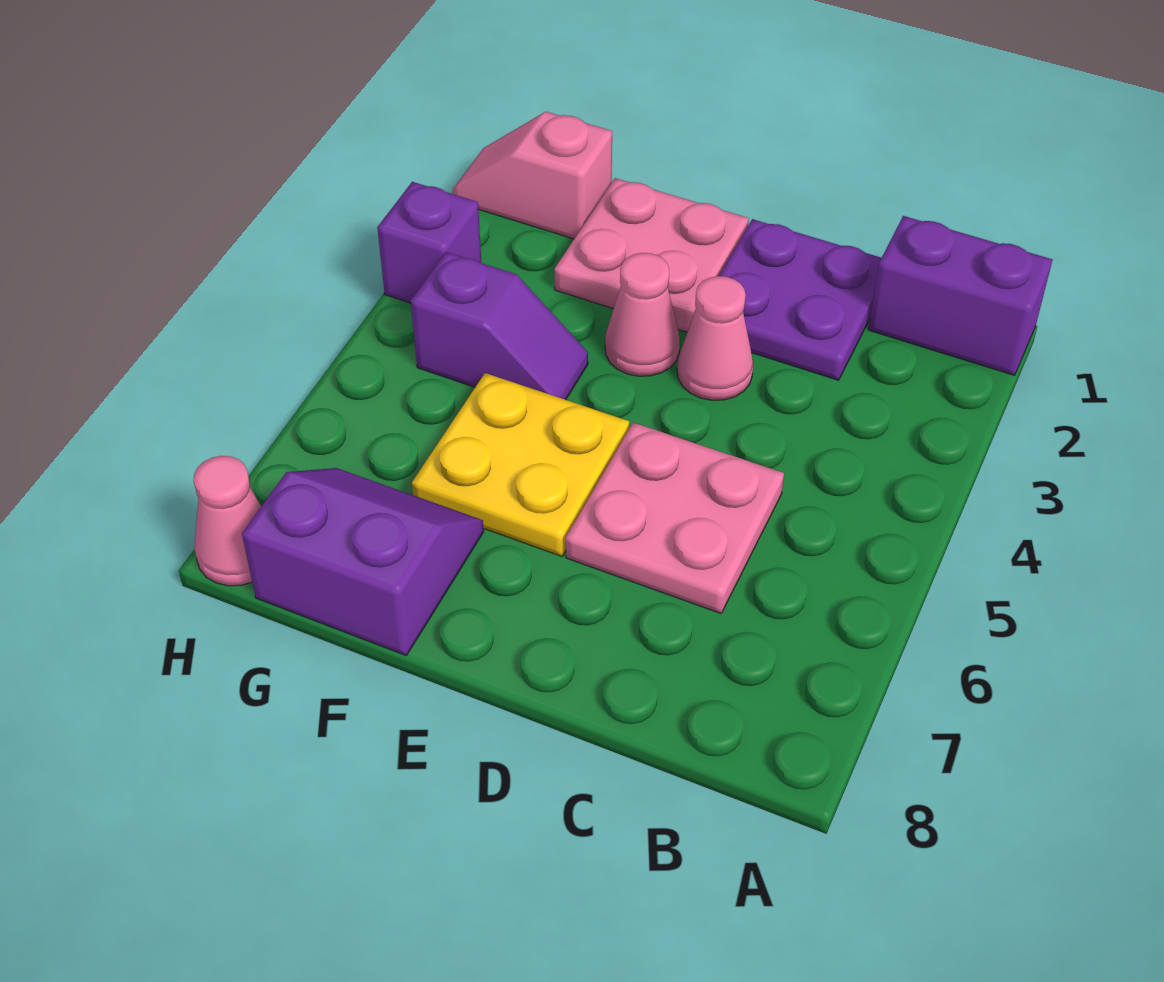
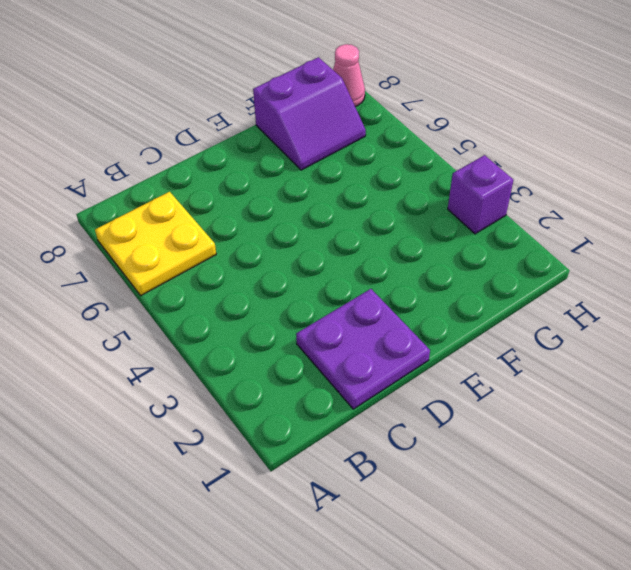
yellow 2x2 plate [95,192,216,295] -> yellow 2x2 plate moved to [412,373,629,556]
none -> purple 1x2 brick [868,216,1052,375]
none -> pink 2x2 plate [566,423,784,613]
none -> pink 1x1 cone [677,276,753,400]

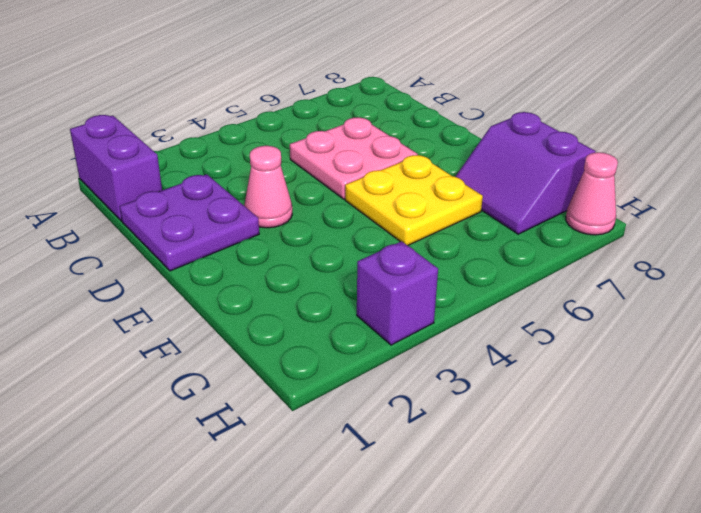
none -> pink 2x2 plate [554,178,749,332]
none -> pink 1x1 cone [605,253,680,376]
none -> purple 1x2 slope [411,252,588,400]

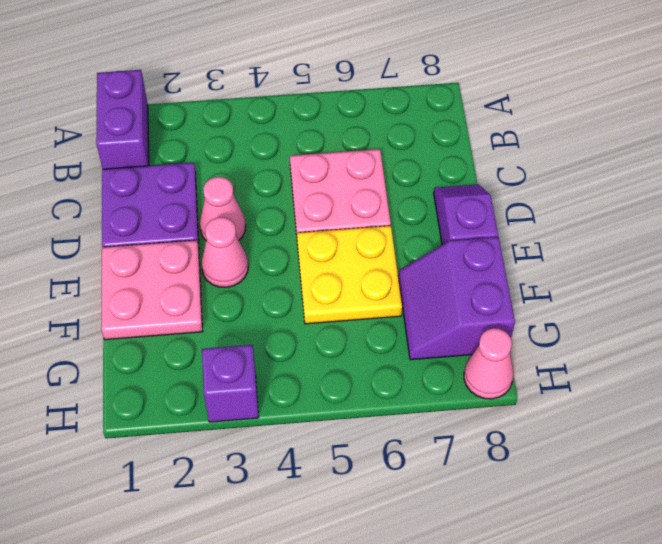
purple 1x2 slope [434,184,498,245] -> purple 1x2 slope moved to [411,252,588,400]
none -> pink 1x2 slope [453,112,612,239]

